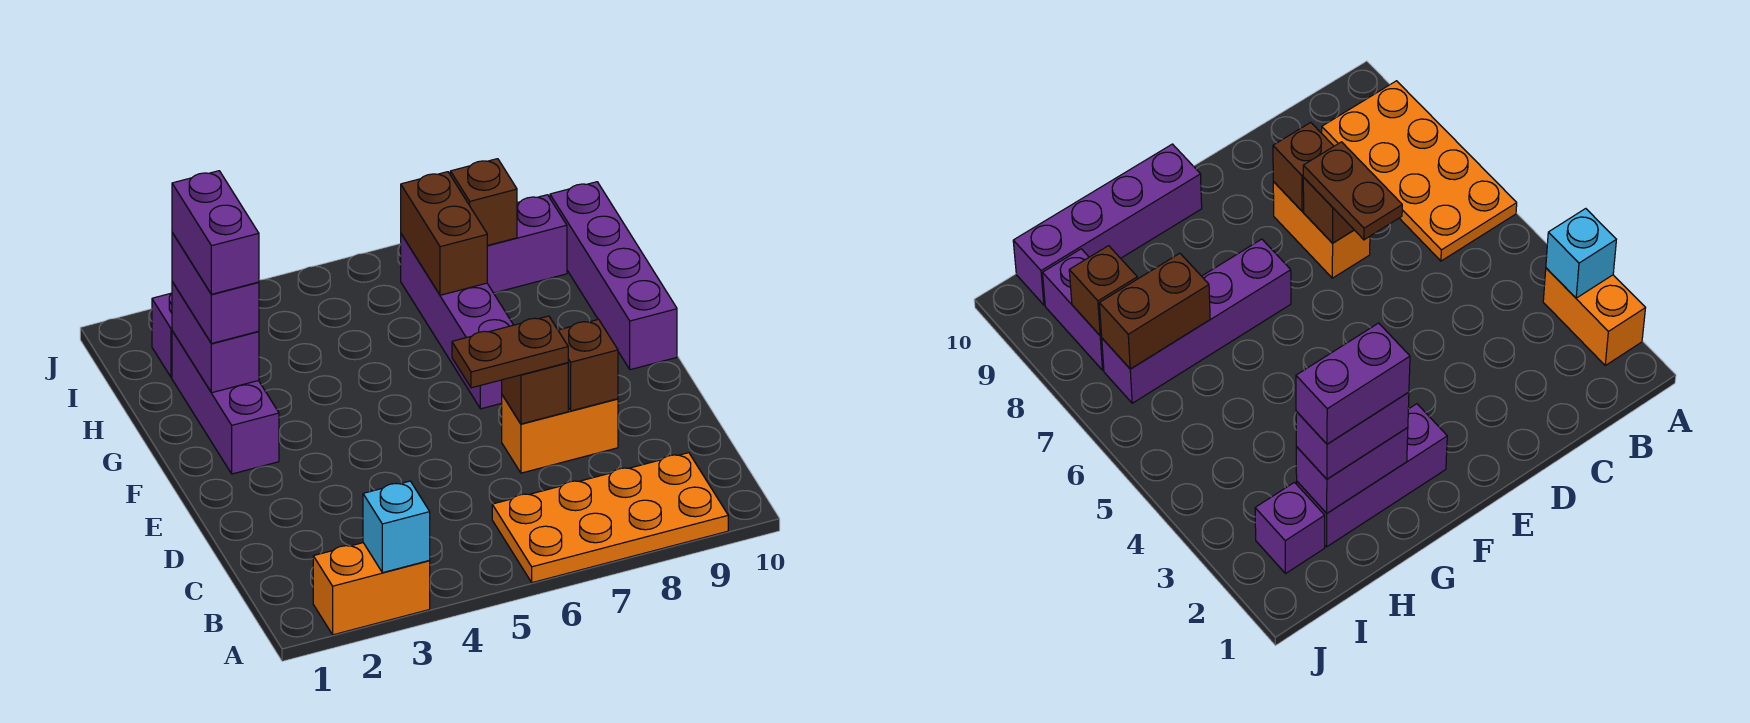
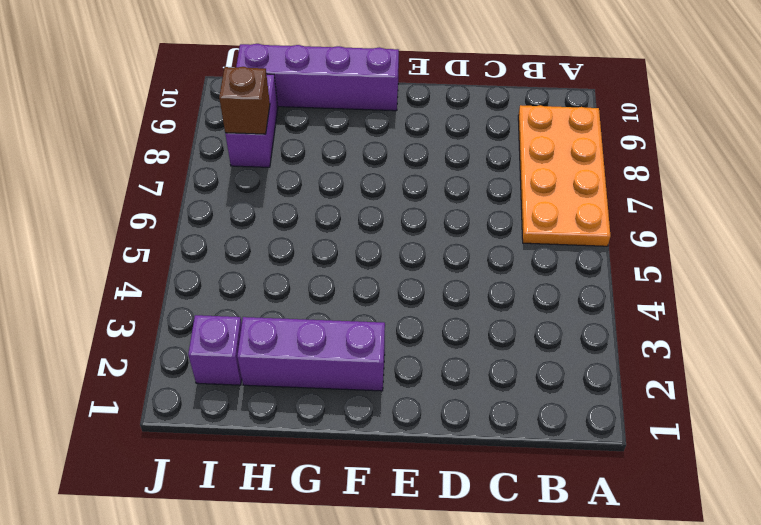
none -> orange 1x2 brick [313,543,430,635]
none -> orange 1x2 brick [502,395,618,473]
none -> purple 1x4 brick [401,234,513,409]

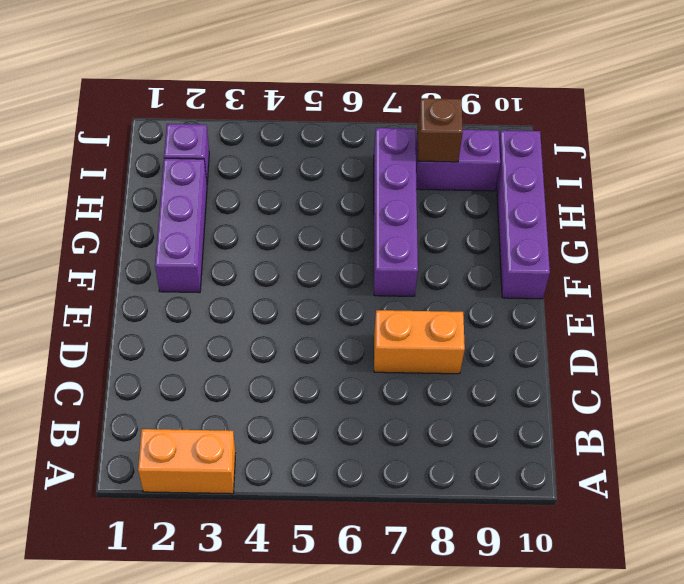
none -> orange 2x4 plate [492,453,728,583]
none -> cyan 1x1 brick [363,481,430,573]
none -> brown 1x1 brick [502,363,568,424]

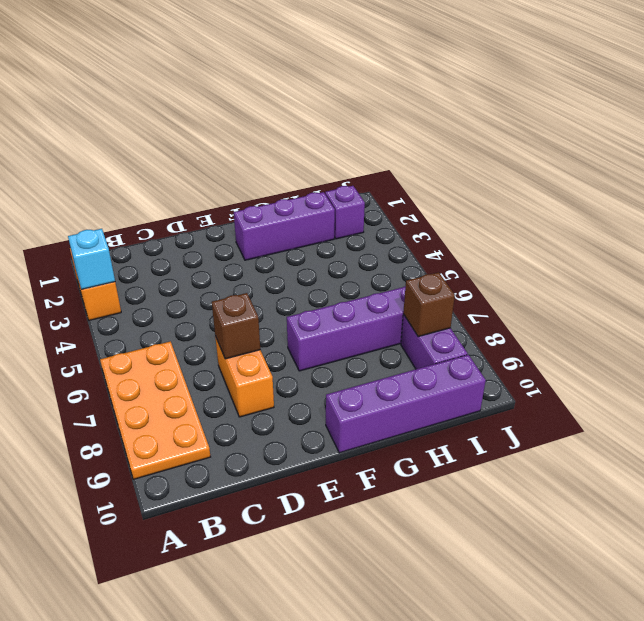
none -> brown 1x1 brick [558,319,618,411]
none -> purple 1x2 brick [172,282,259,393]
none -> brown 1x2 brick [401,172,487,295]

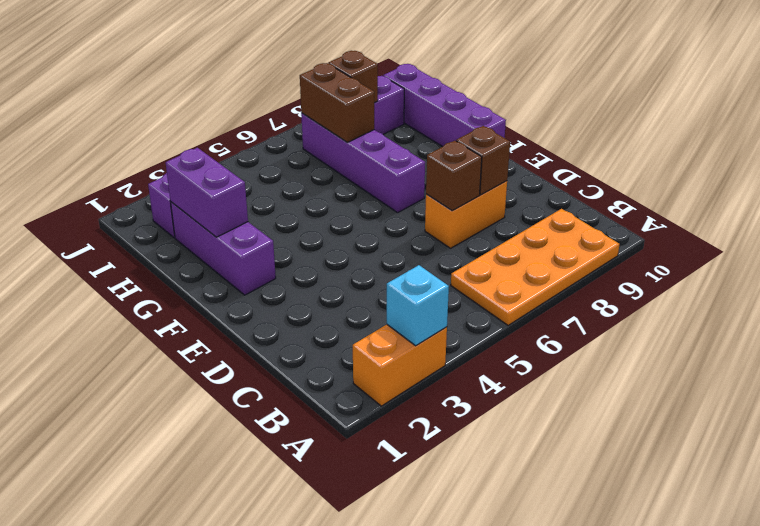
none -> brown 1x2 plate [452,316,568,388]
none -> purple 1x2 brick [172,233,259,344]
none -> purple 1x2 brick [172,171,259,294]

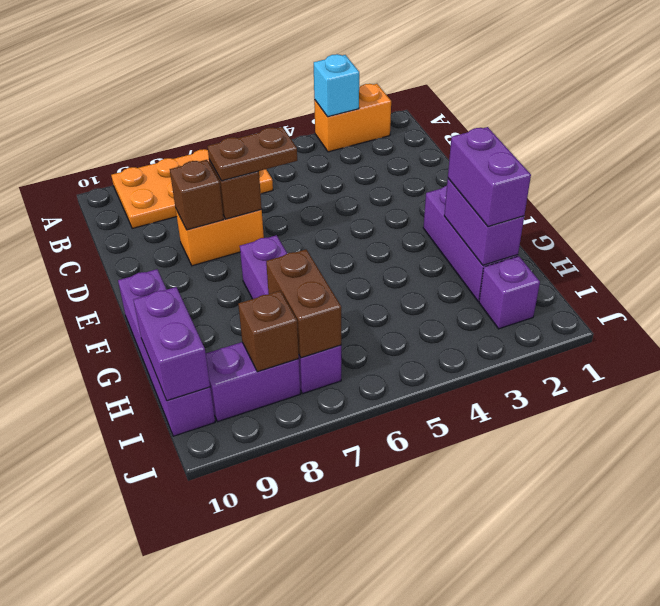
purple 1x2 brick [134,287,210,401] -> purple 1x2 brick moved to [172,171,259,294]

